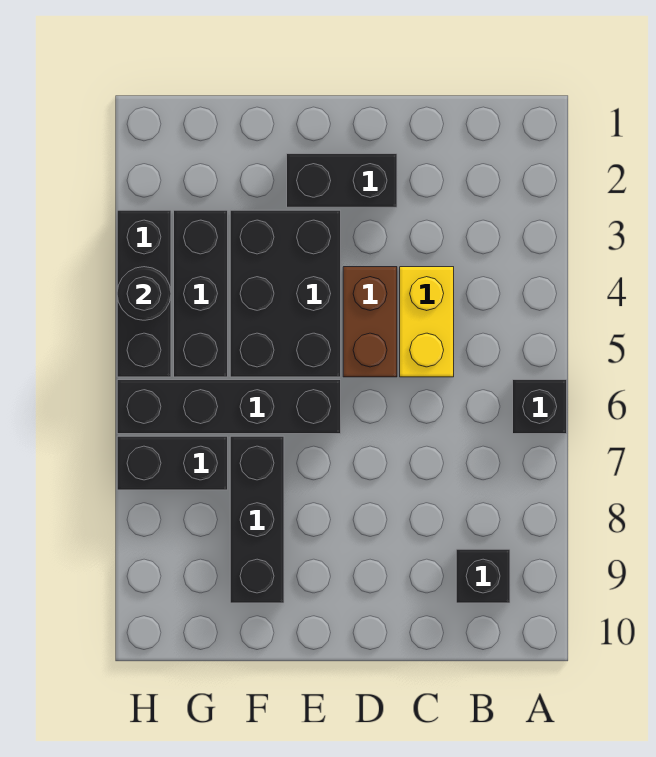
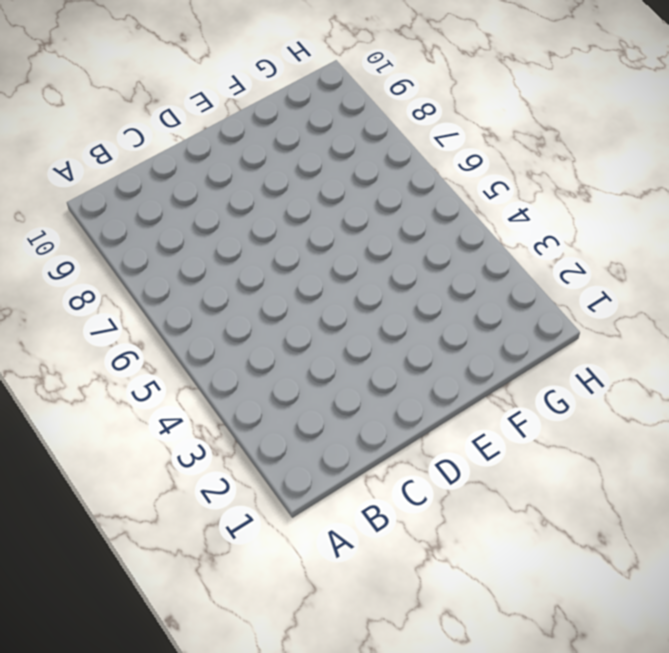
none -> black 1x1 brick [513,380,567,434]
none -> black 1x1 brick [456,549,510,603]
none -> yellow 1x2 brick [400,267,454,377]

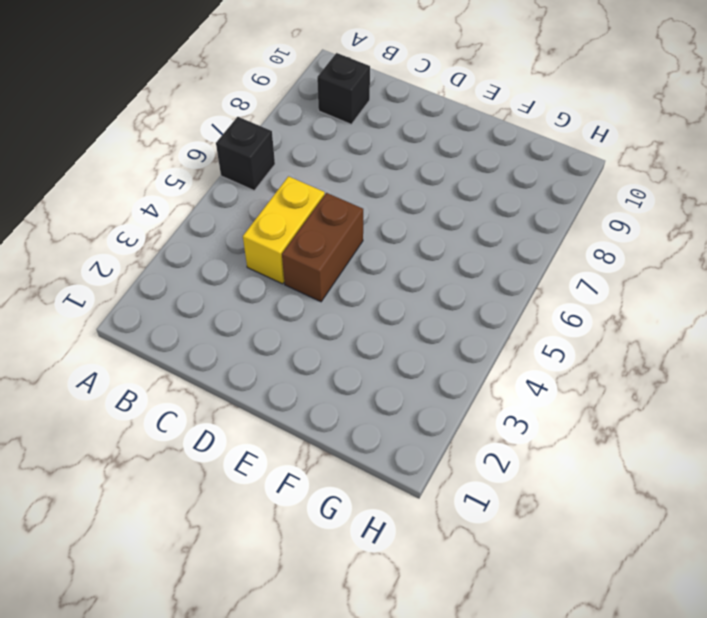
none -> black 1x2 brick [287,154,397,207]
none -> black 2x3 brick [230,210,341,377]
none -> black 1x4 brick [117,380,341,434]

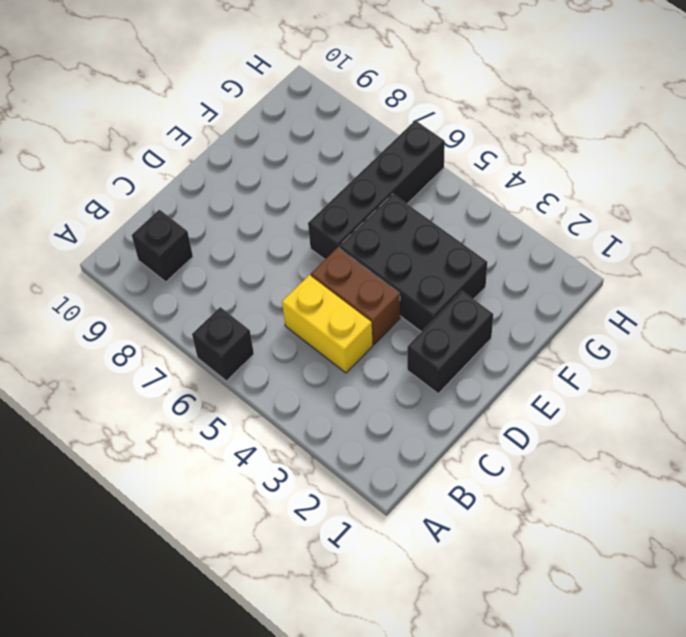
none -> black 1x3 brick [230,436,284,603]
none -> black 1x3 brick [174,210,228,377]
none -> black 1x2 brick [117,436,228,490]

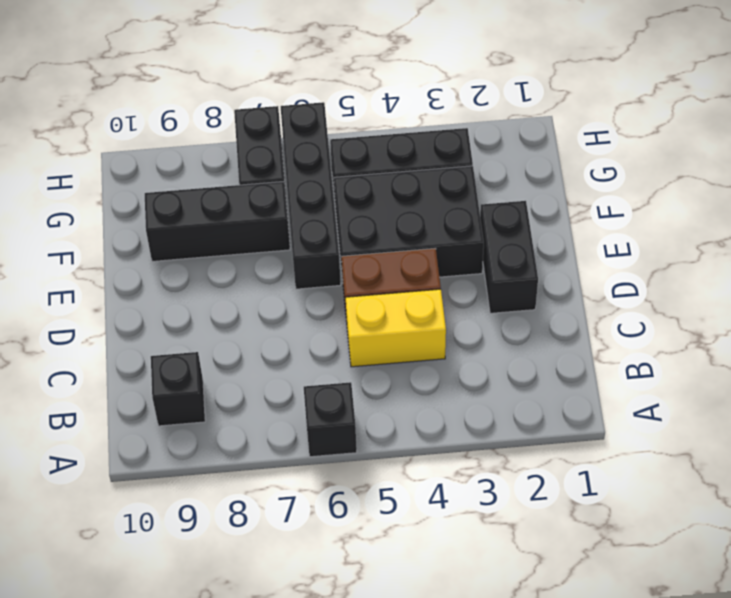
none -> black 1x3 brick [117,210,171,377]
none -> black 1x1 round brick [117,267,171,320]

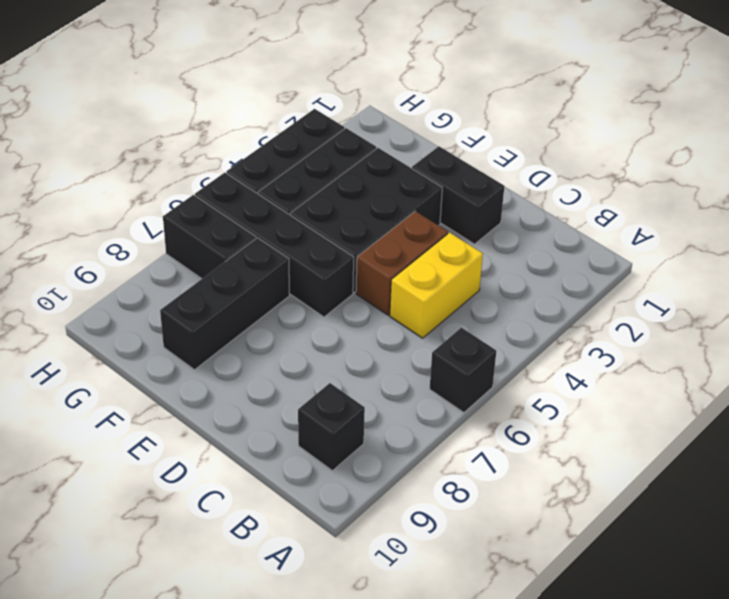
none -> black 1x1 round brick [117,267,171,320]

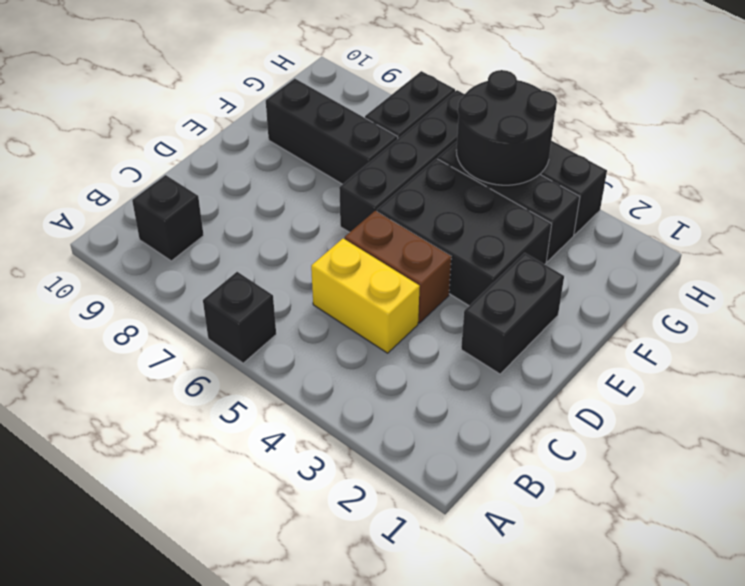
black 2x2 round brick [456,70,557,185] -> black 1x1 round brick [117,267,171,320]

